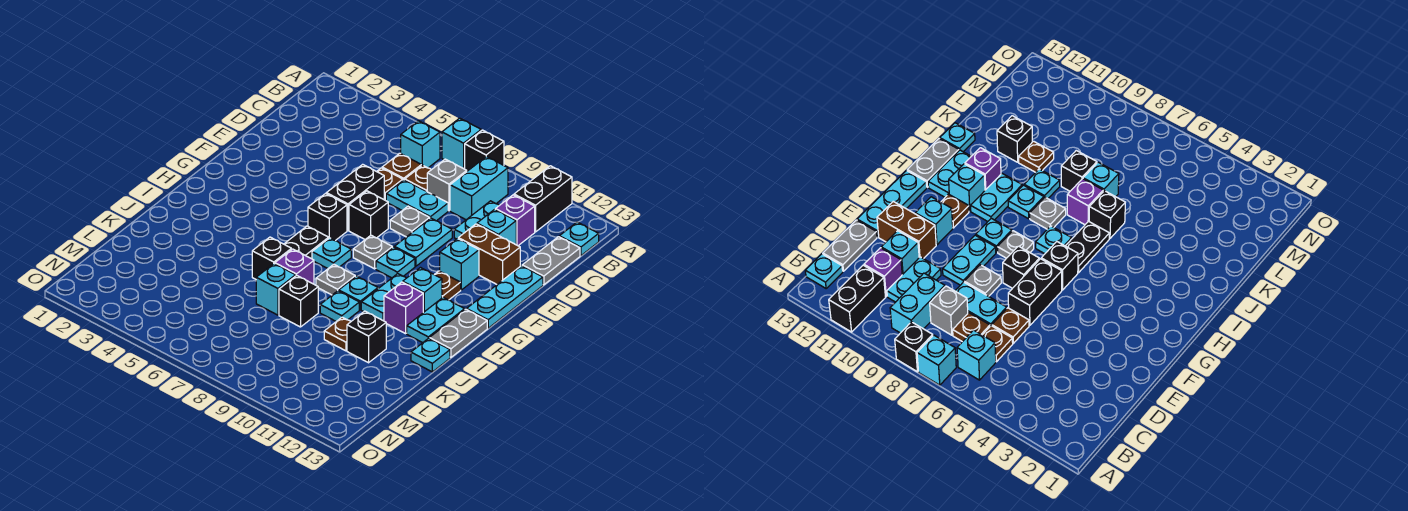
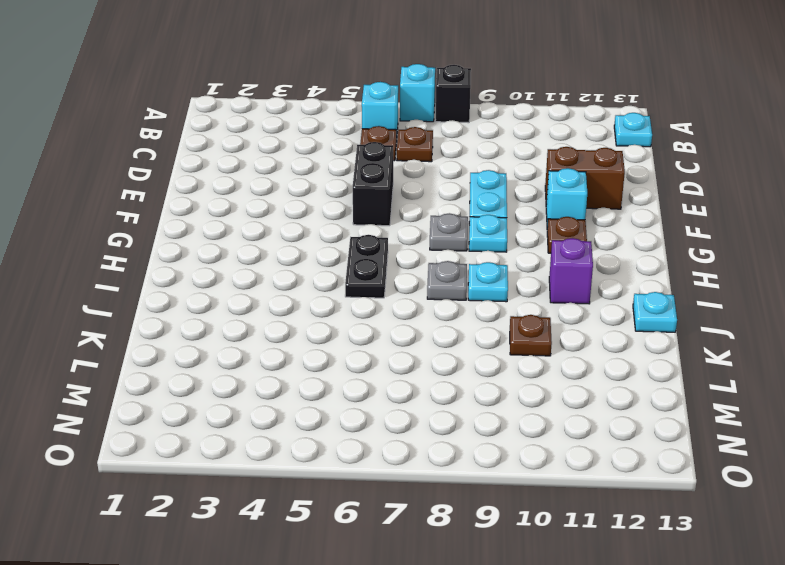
none -> black 1x2 brick [514,166,572,232]
none -> cyan 1x2 brick [450,156,508,220]
none -> grey 1x1 brick [427,159,467,211]
none -> cyan 1x2 plate [454,201,499,239]

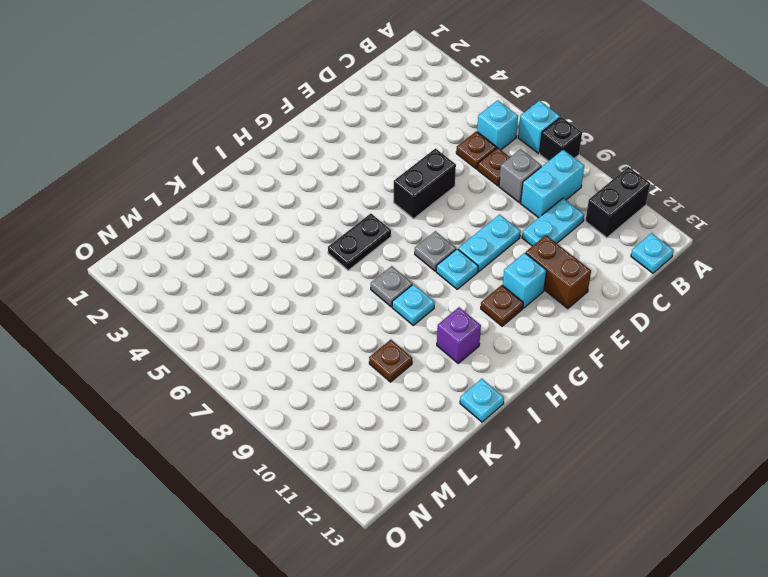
none -> purple 1x1 brick [495,195,535,246]
none -> grey 1x2 plate [522,237,580,285]
none -> brown 1x1 plate [377,168,403,201]
none -> cyan 1x2 plate [386,180,448,221]

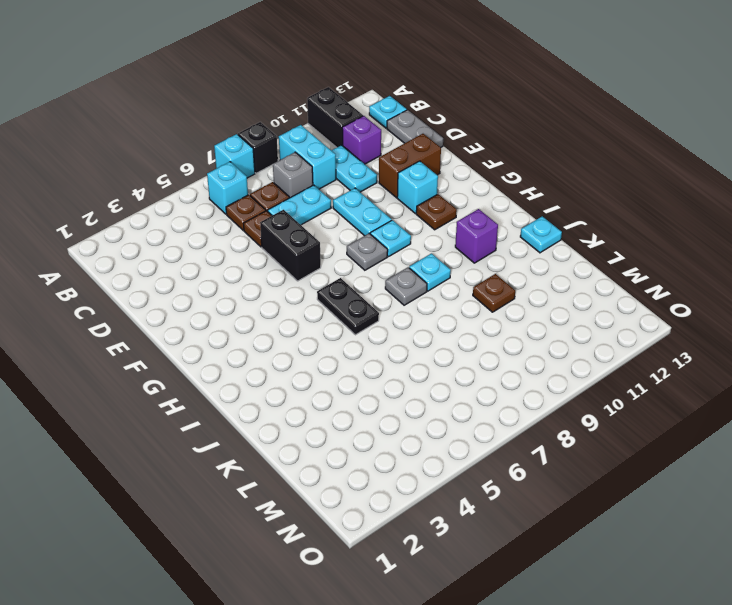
none -> cyan 1x1 brick [477,209,516,245]
none -> grey 1x1 plate [390,206,430,237]
none -> cyan 1x3 plate [467,266,543,328]
none -> black 1x1 brick [349,191,388,239]

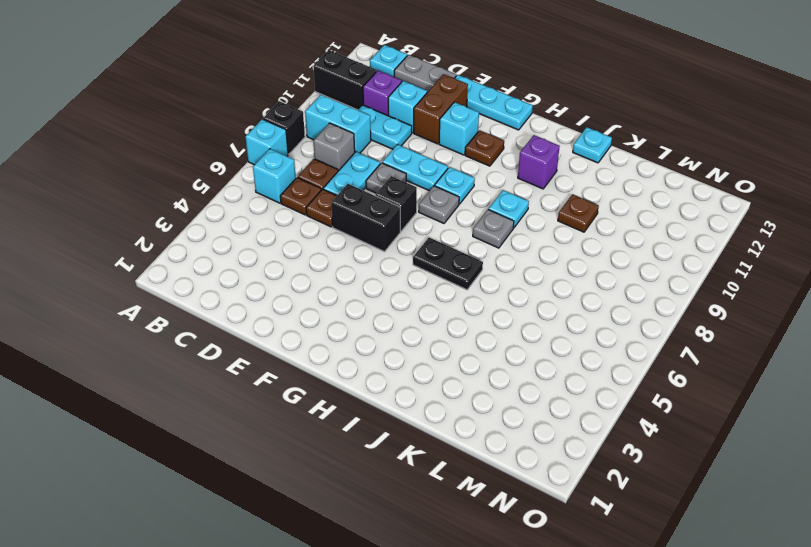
none -> black 1x1 brick [308,194,347,241]
none -> cyan 1x1 plate [312,238,351,268]
none -> cyan 1x2 plate [361,274,406,321]
none -> cyan 1x1 brick [403,268,442,313]

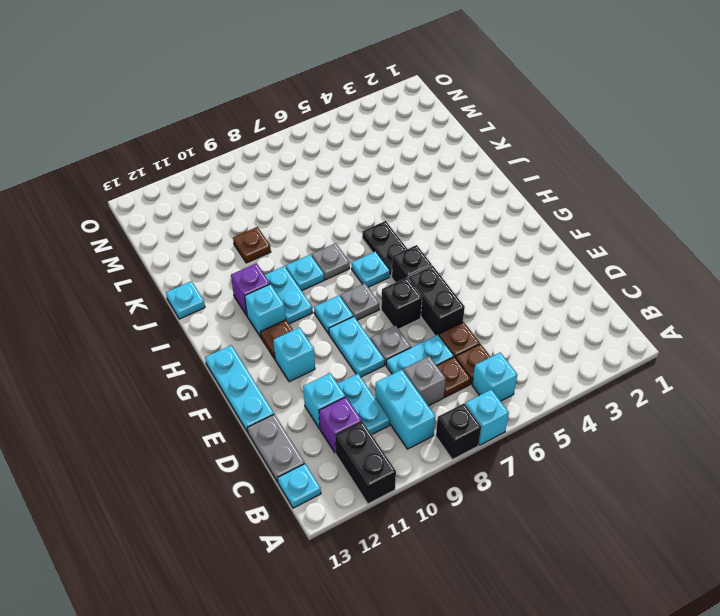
none -> brown 1x2 brick [458,224,520,284]
none -> cyan 1x2 plate [407,298,465,343]
none -> grey 1x2 plate [429,309,487,357]
none -> black 1x1 brick [252,237,291,279]

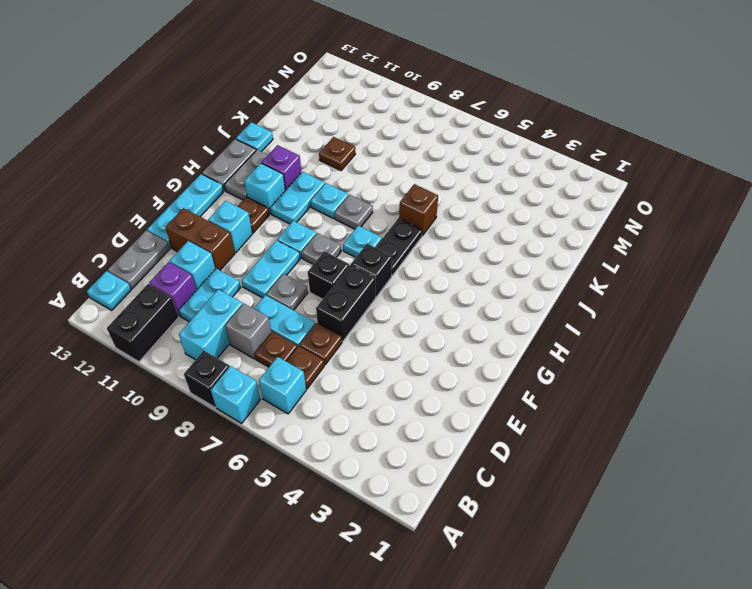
grey 1x2 plate [224,150,268,200] -> cyan 1x2 plate [407,298,465,343]
brown 1x1 brick [399,184,438,236] -> black 1x1 brick [252,237,291,279]
none -> purple 1x1 brick [275,249,314,284]
none -> cyan 1x1 plate [320,291,359,321]
none -> cyan 1x1 brick [256,264,296,315]
none -> black 1x1 brick [279,275,318,327]

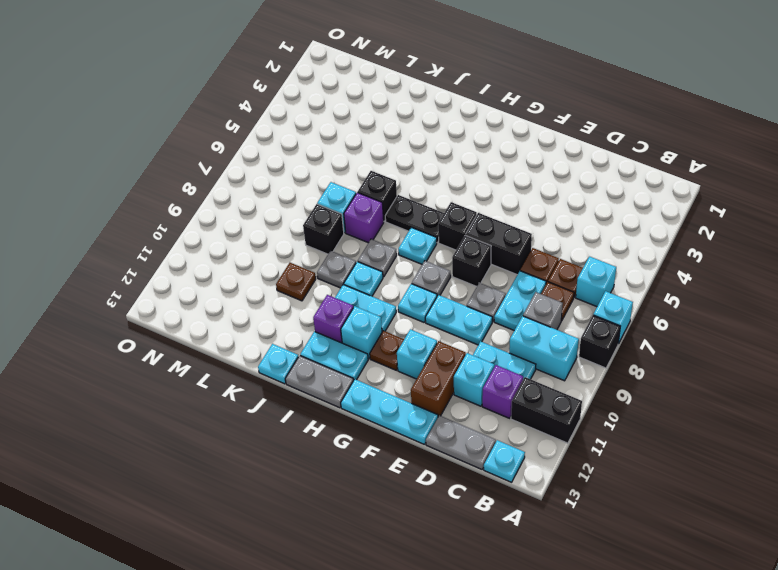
grey 1x1 plate [317,251,356,288] -> cyan 1x1 plate [320,291,359,321]
none -> black 1x1 brick [347,311,386,363]

